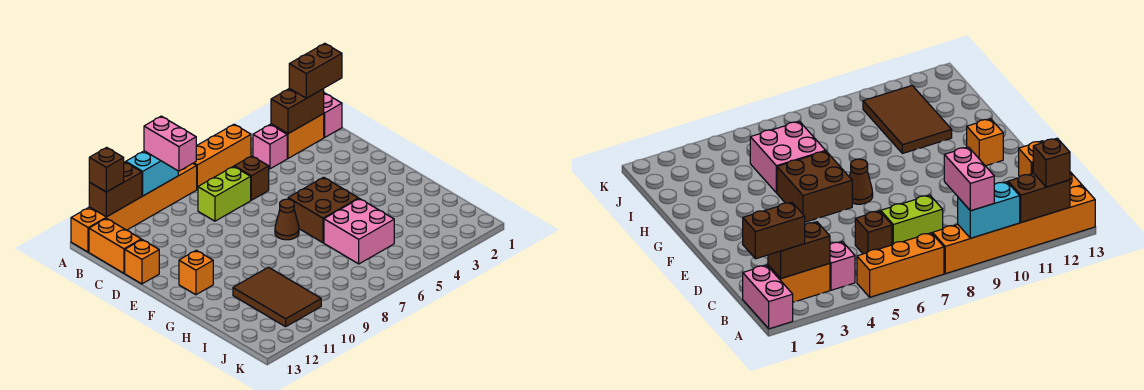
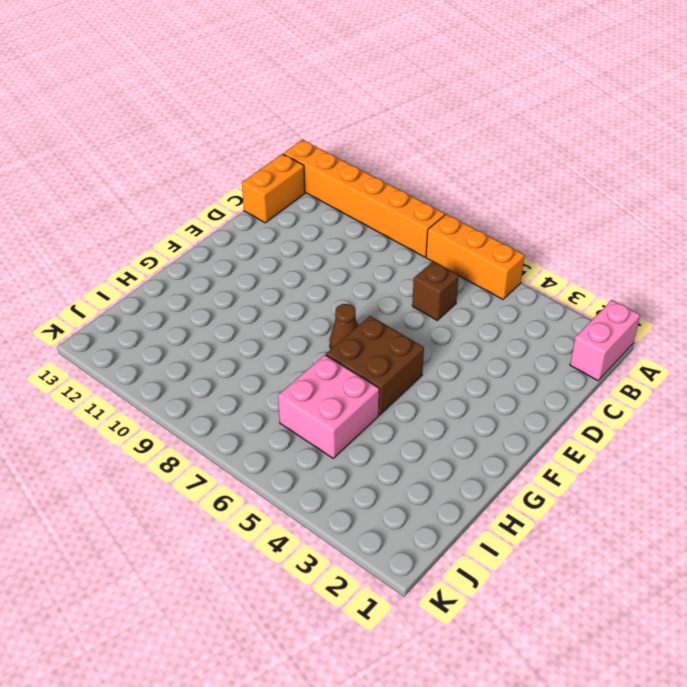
none -> orange 1x2 brick [271,114,324,158]
none -> pink 1x1 brick [253,125,287,169]
none -> lime 1x2 brick [198,166,251,221]

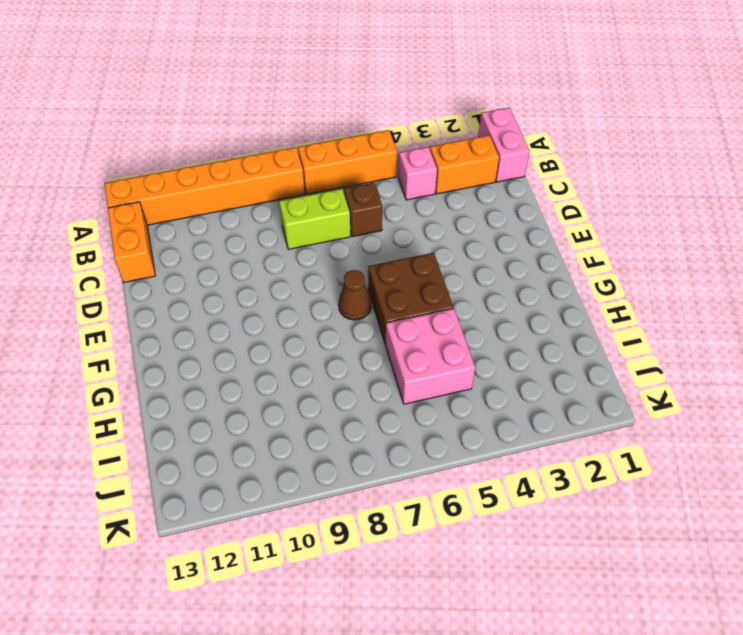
none -> orange 1x1 brick [125,240,159,284]
none -> orange 1x1 brick [179,250,213,295]
none -> brown 2x3 tile [233,267,321,327]

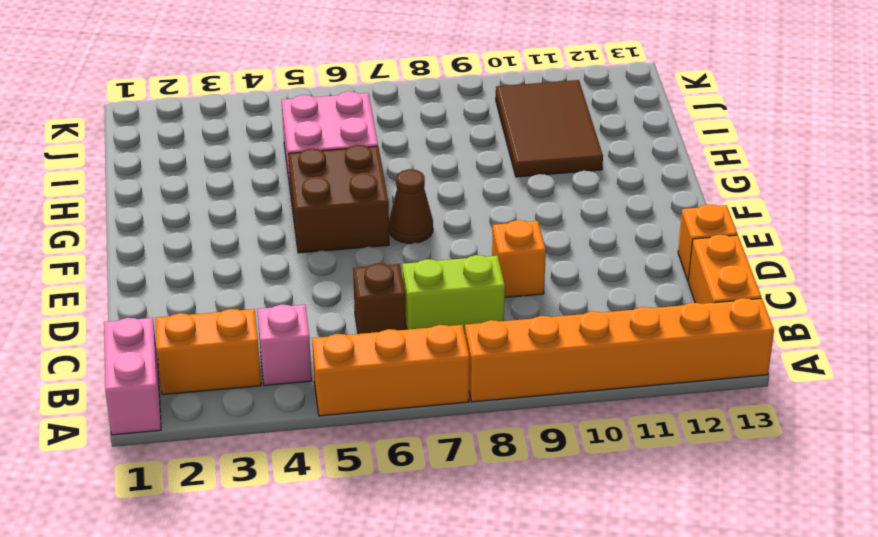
orange 1x1 brick [492,220,546,297] -> orange 1x1 brick moved to [179,250,213,295]
none -> cyan 1x2 brick [126,151,178,196]
none -> brown 1x2 brick [89,162,142,217]
none -> brown 1x2 brick [271,88,324,134]

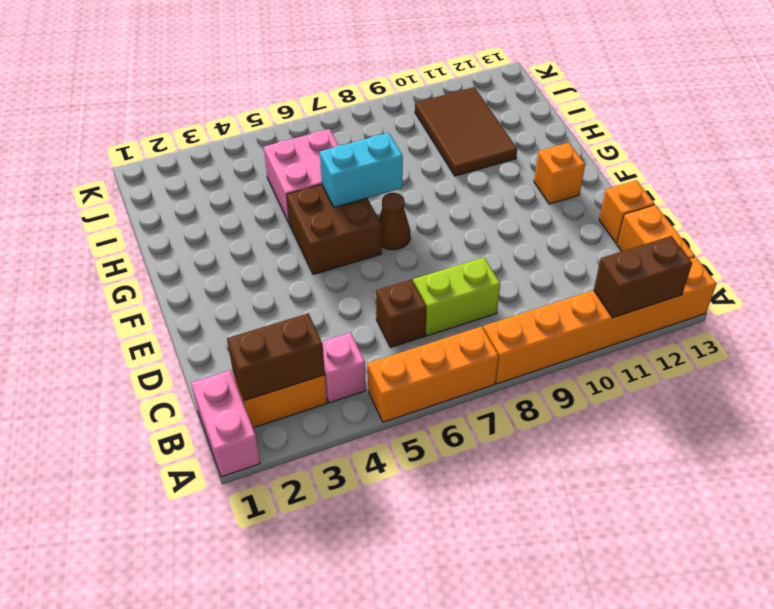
cyan 1x2 brick [320,133,403,208] -> cyan 1x2 brick moved to [126,151,178,196]
none -> pink 1x2 brick [144,116,196,171]
none -> brown 1x1 brick [89,148,124,192]
none -> brown 1x2 brick [289,43,342,98]

